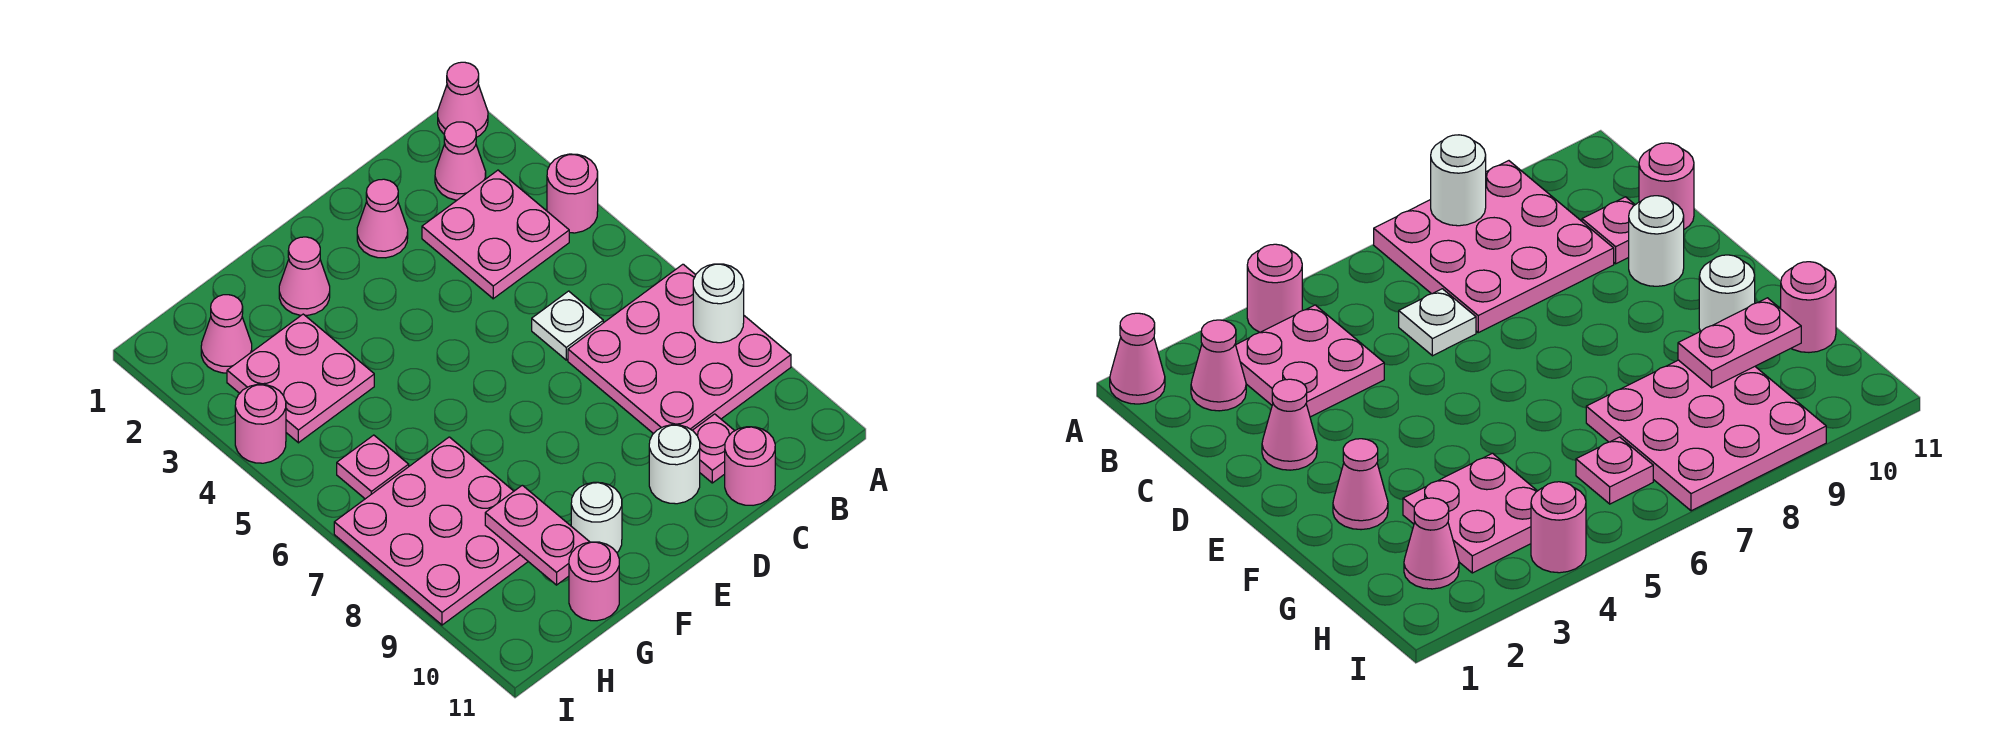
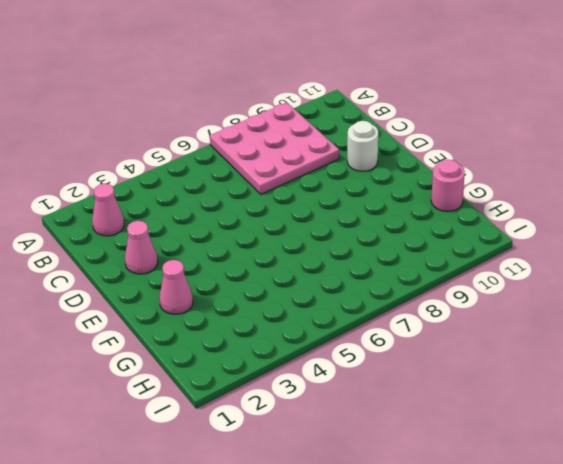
none -> pink 1x1 cone [438,62,488,137]
none -> pink 1x1 round brick [547,154,598,233]
none -> pink 2x2 plate [422,170,569,299]

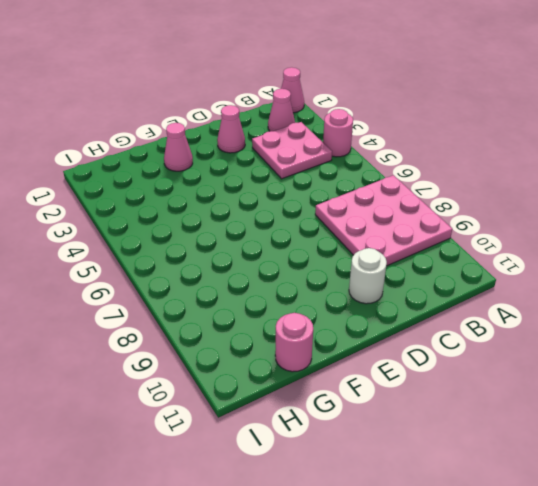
none -> white 1x1 plate [532,291,603,360]
none -> pink 1x1 plate [693,414,735,483]
none -> pink 1x1 round brick [725,427,775,505]

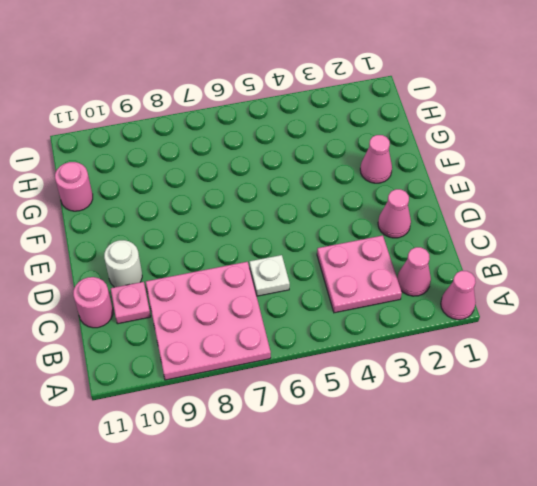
none -> pink 1x1 round brick [547,154,598,233]
none -> white 1x1 round brick [571,482,622,552]
none -> pink 2x2 plate [227,314,374,443]

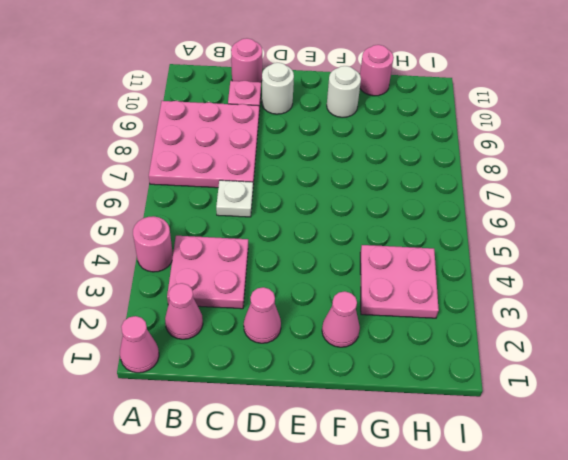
none -> pink 3x3 plate [334,437,528,625]
none -> pink 1x1 cone [201,295,252,373]
none -> pink 1x1 plate [337,435,409,499]

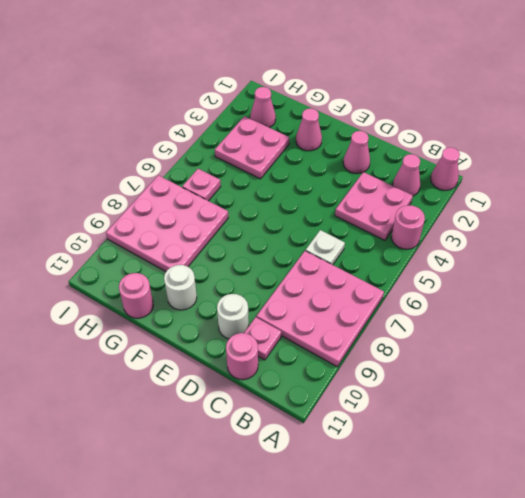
none -> pink 1x1 round brick [235,384,286,463]
none -> white 1x1 round brick [693,264,744,343]
none -> pink 1x2 plate [485,485,589,585]

